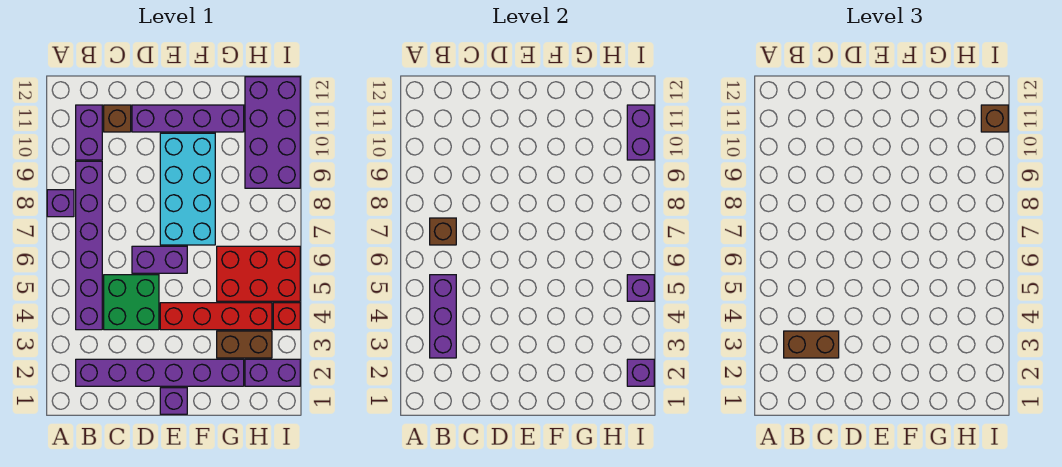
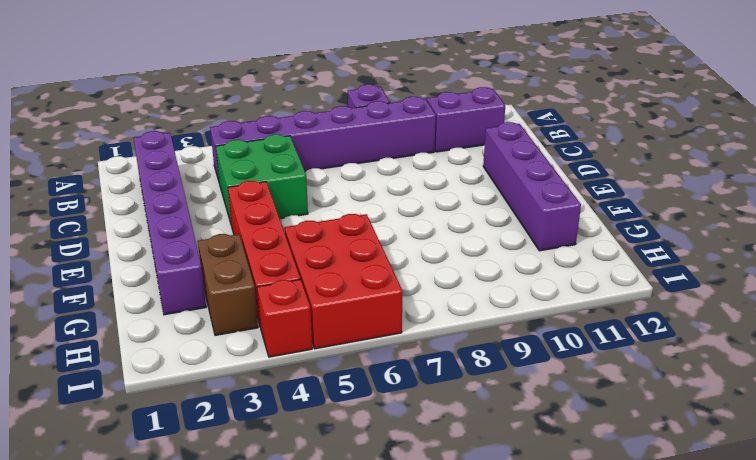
none -> brown 1x1 brick [104,105,131,132]
none -> purple 1x2 brick [132,246,187,273]
none -> purple 1x1 brick [160,388,187,414]

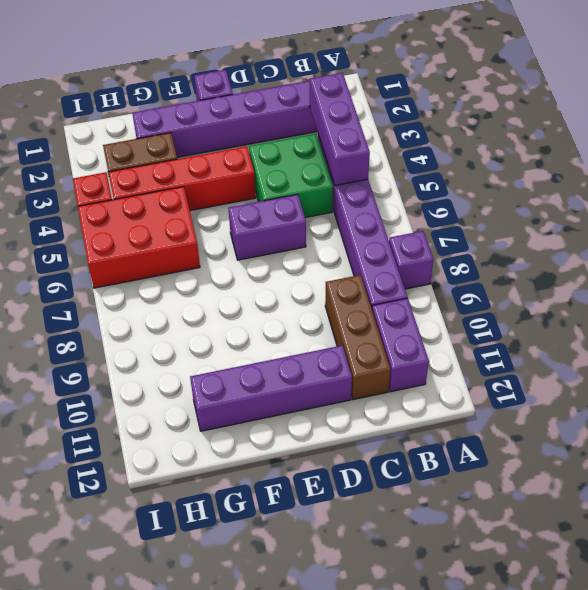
brown 1x3 brick [325,275,391,400] -> brown 1x1 brick [104,105,131,132]
none -> cyan 2x4 brick [160,133,215,245]
none -> purple 1x2 brick [245,359,300,386]
none -> purple 2x4 brick [245,77,300,188]

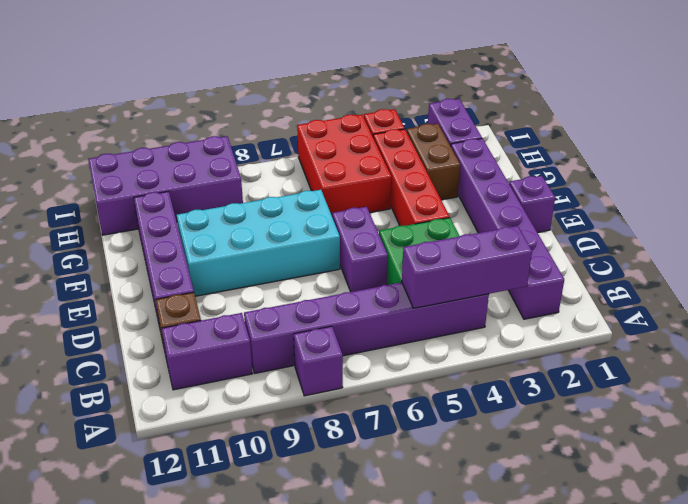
none -> brown 1x1 brick [430,218,456,245]
none -> purple 1x1 brick [627,359,654,386]
none -> purple 1x1 brick [627,275,654,301]

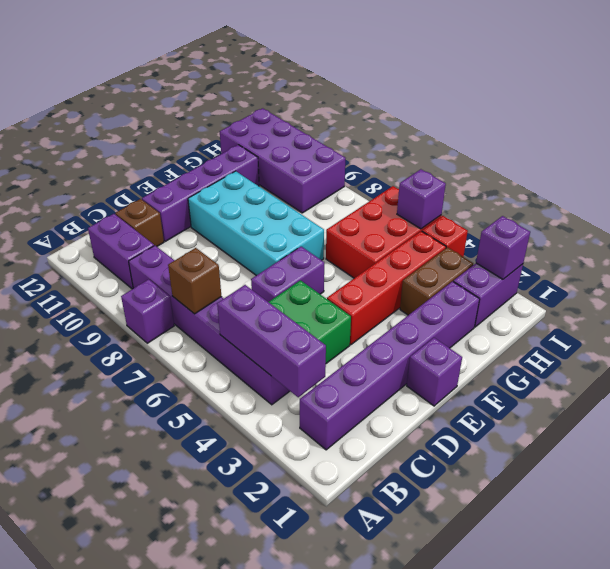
none -> purple 1x2 brick [627,105,654,160]
none -> brown 1x2 brick [784,331,839,358]
none -> brown 1x1 brick [981,105,1008,132]

